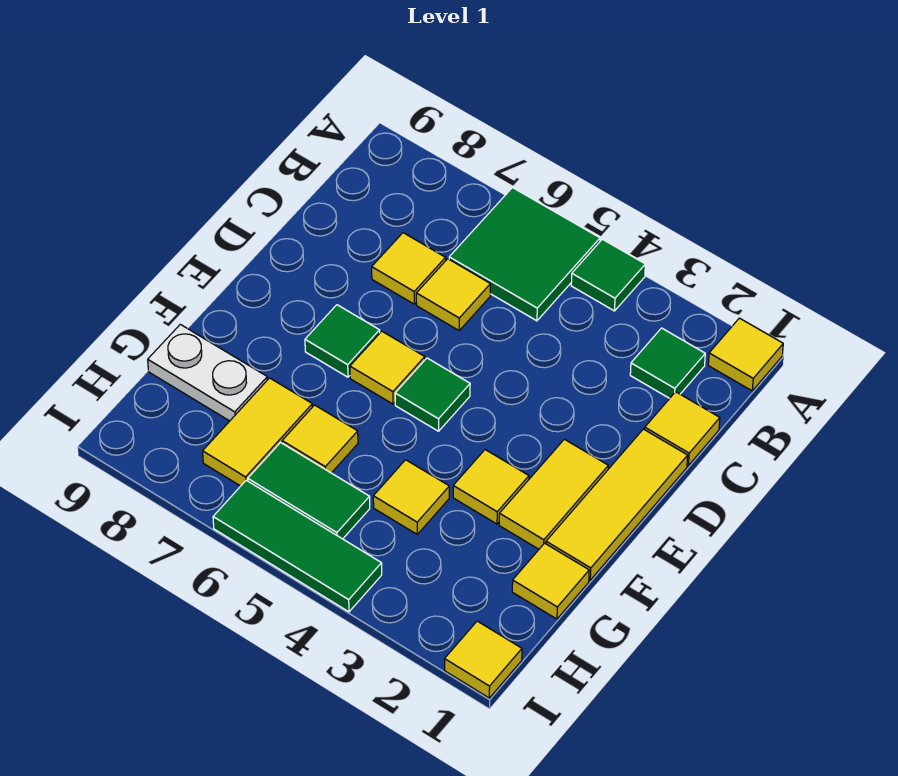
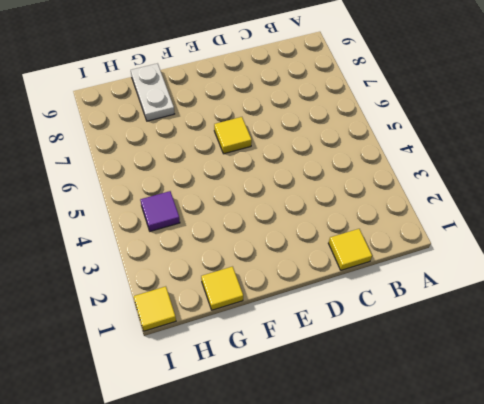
purple 1x1 tile [140,191,180,231] -> none
none -> yellow 1x1 tile [708,318,783,391]
none -> green 1x1 tile [571,239,645,311]
none -> green 2x2 tile [449,188,600,321]

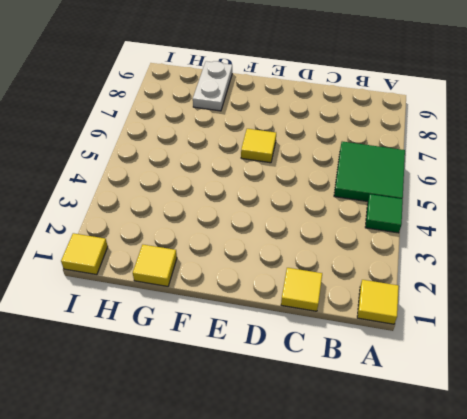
none -> green 1x1 tile [630,328,705,398]
none -> yellow 1x1 tile [416,259,490,330]
none -> yellow 1x1 tile [372,233,446,304]

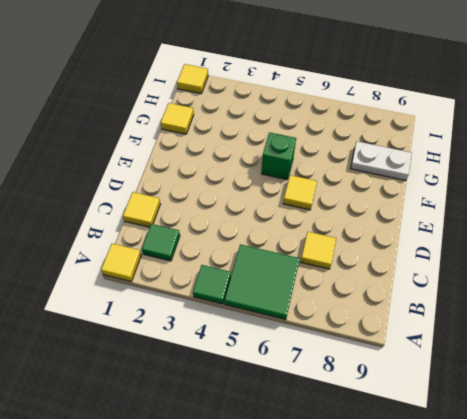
green 1x1 brick [261,132,296,180] -> none
none -> yellow 1x1 tile [416,259,490,330]
none -> yellow 1x3 tile [546,429,688,580]
none -> yellow 1x2 tile [499,439,608,549]

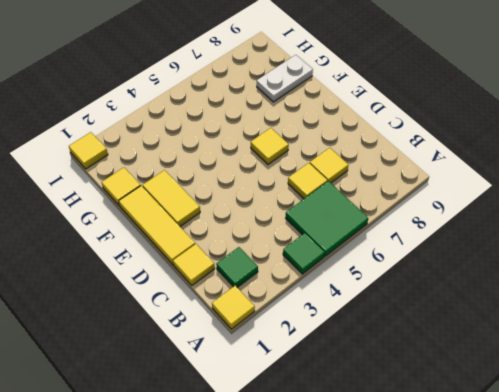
none -> green 1x1 tile [395,358,470,431]
none -> green 1x1 tile [305,305,380,377]
none -> yellow 1x1 tile [453,450,529,524]

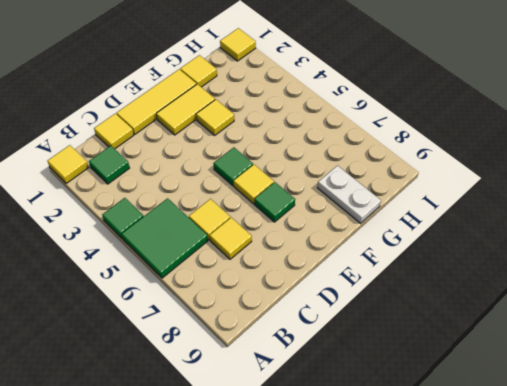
none -> yellow 1x1 tile [373,460,449,534]
none -> yellow 1x1 tile [282,405,358,473]
none -> yellow 1x2 tile [203,378,312,486]

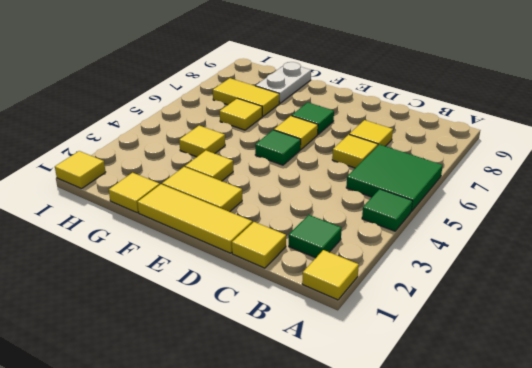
none -> green 1x2 tile [248,443,370,539]
none -> green 1x3 tile [213,480,382,612]

